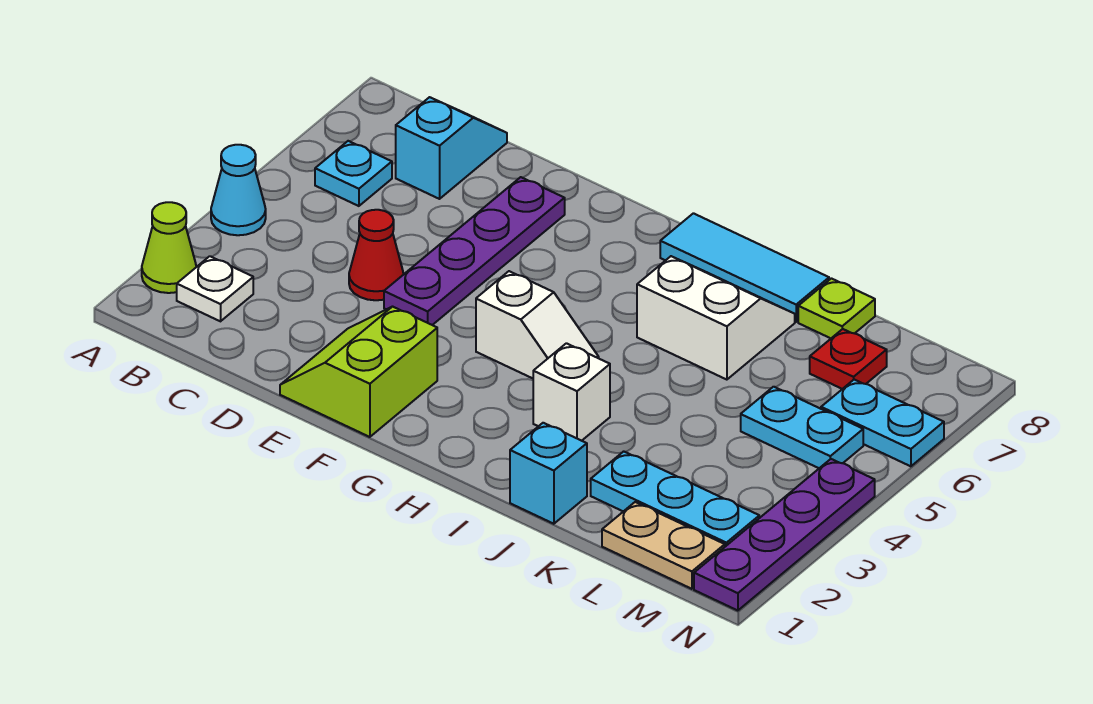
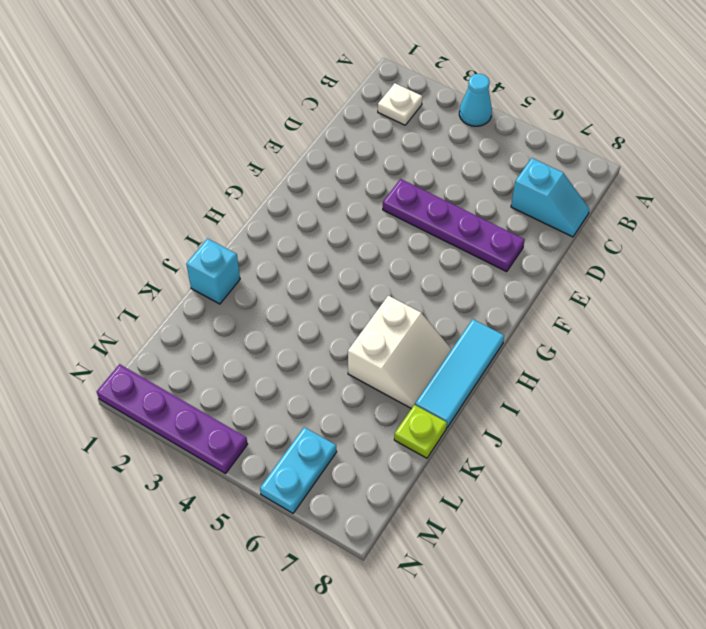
none -> lime 1x1 cone [142,202,196,293]
none -> cyan 1x1 plate [315,141,392,206]
none -> red 1x1 cone [349,210,404,300]

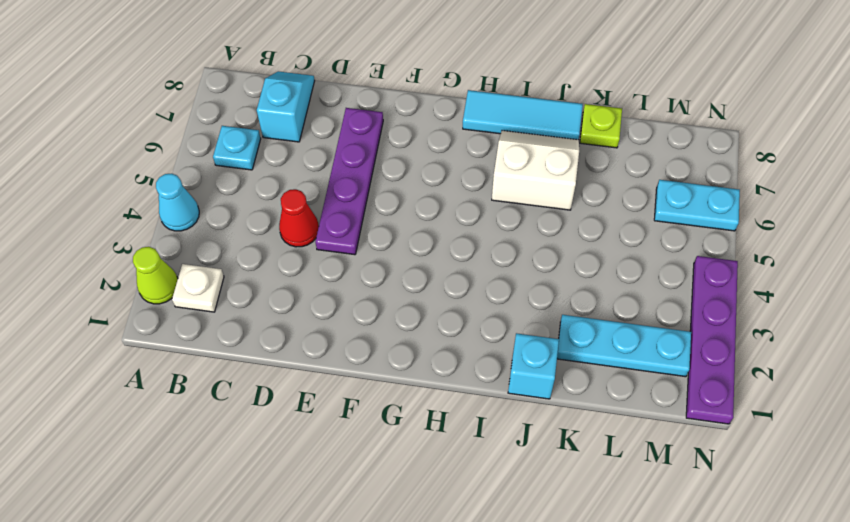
none -> lime 2x2 slope [280,307,437,437]
none -> white 1x2 slope [476,271,599,378]
none -> white 1x1 brick [533,343,610,441]

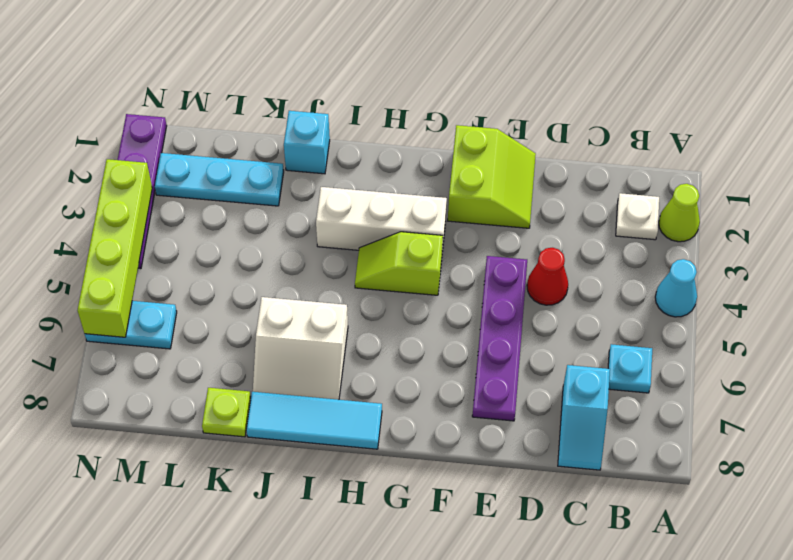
white 1x3 brick [316,187,447,251] -> white 1x1 brick [533,343,610,441]
lime 1x2 slope [355,232,443,295] -> white 1x2 slope [476,271,599,378]
lime 1x4 brick [78,159,152,337] -> none
none -> tan 1x2 plate [602,502,725,589]
none -> cyan 1x2 plate [741,387,863,468]
none -> red 1x1 plate [810,329,887,389]

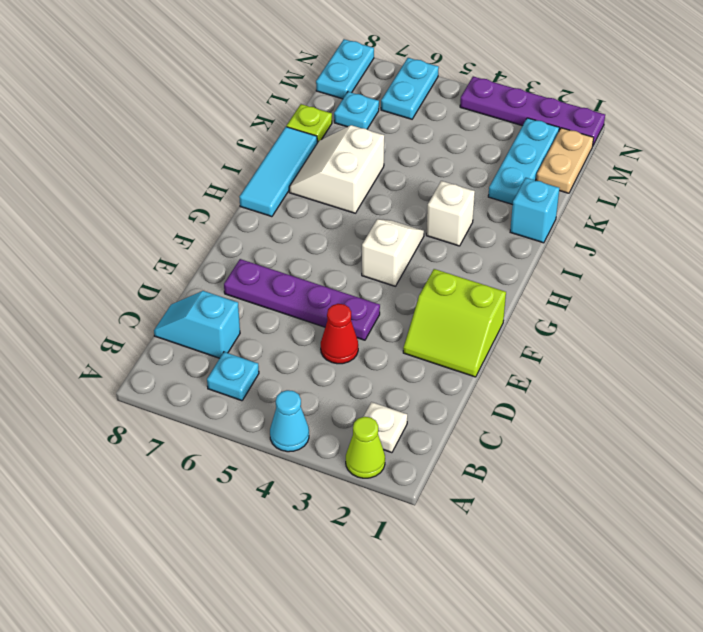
cyan 1x1 plate [334,92,379,129] -> red 1x1 plate [810,329,887,389]
cyan 1x2 plate [316,39,374,99] -> cyan 1x2 plate moved to [741,387,863,468]

